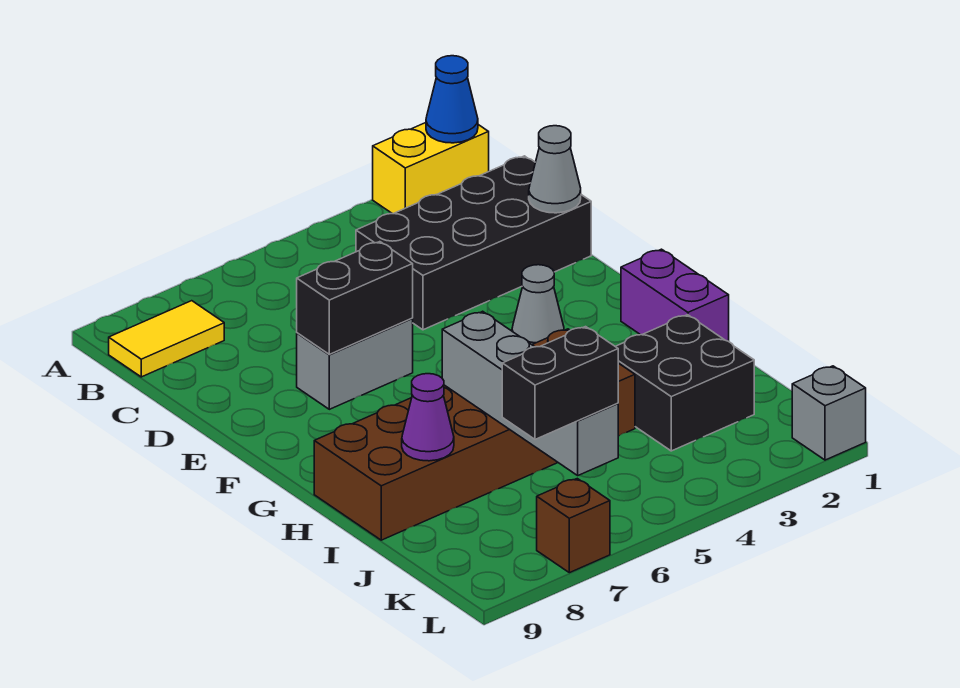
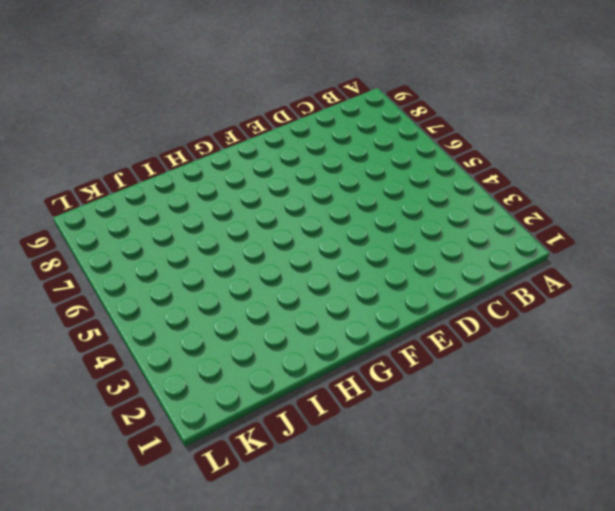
none -> yellow 1x2 brick [373,123,489,214]
none -> yellow 1x2 tile [109,301,224,377]
none -> black 2x4 brick [356,156,591,330]

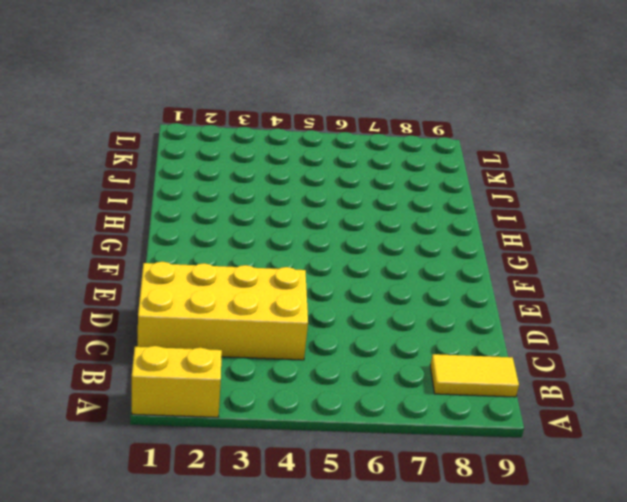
yellow 2x4 brick [138,262,308,360] -> black 2x4 brick [356,156,591,330]
none -> grey 1x2 brick [297,318,413,409]
none -> grey 1x1 cone [512,265,564,345]
none -> purple 1x2 brick [621,249,729,341]

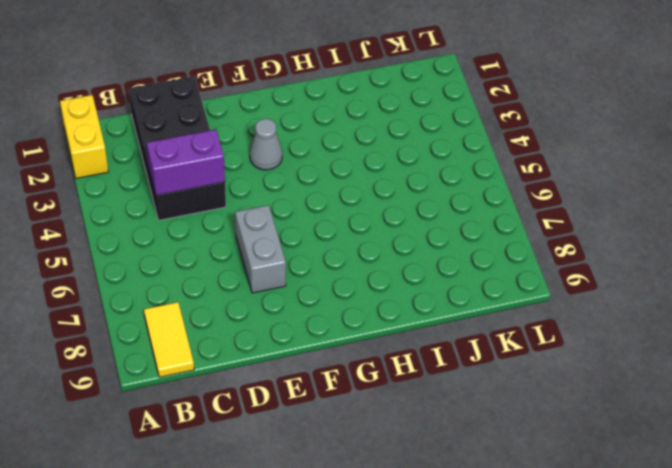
purple 1x2 brick [147,129,225,195] -> purple 1x2 brick moved to [621,249,729,341]
none -> brown 2x6 brick [314,329,635,540]
none -> black 2x2 brick [615,315,754,451]
none -> grey 1x1 brick [792,366,866,460]

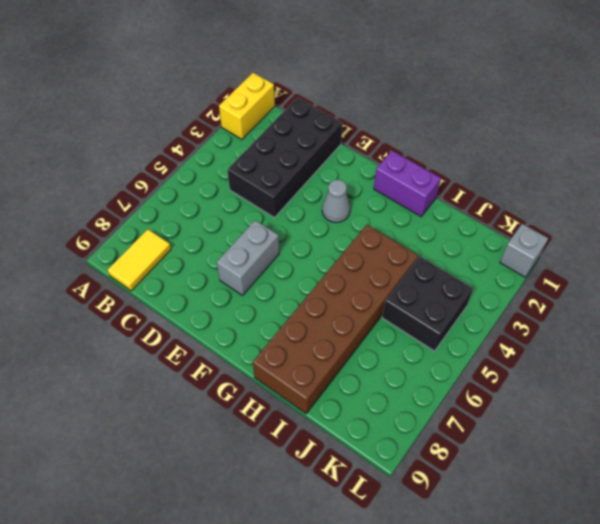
black 2x2 brick [382,256,473,351] -> black 2x2 brick moved to [615,315,754,451]
none -> brown 1x1 brick [537,479,610,573]
none -> blue 1x1 cone [426,56,478,143]
none -> grey 1x1 cone [529,126,581,213]

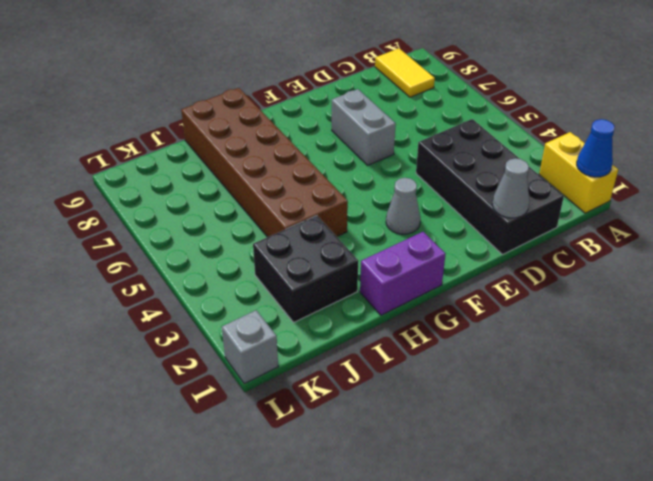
none -> brown 1x1 brick [537,479,610,573]
none -> black 1x2 brick [297,242,413,354]
none -> grey 1x4 brick [442,311,618,475]

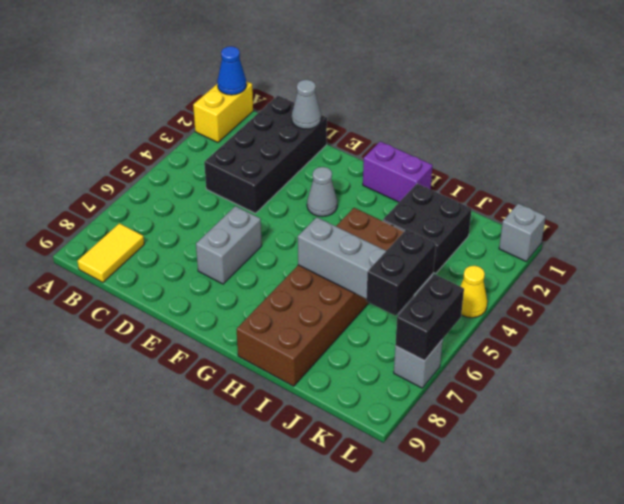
yellow 1x1 cone [460,266,487,318] -> none
black 1x2 brick [395,274,464,361] -> black 1x2 brick moved to [297,242,413,354]
grey 1x1 brick [394,340,443,388] -> brown 1x1 brick [537,479,610,573]
none -> purple 1x1 cone [402,374,454,461]

